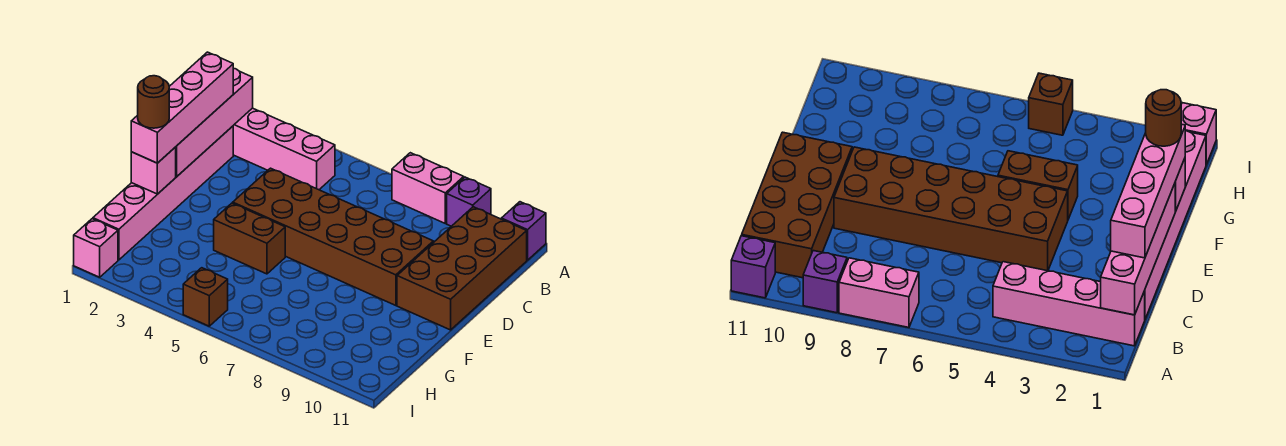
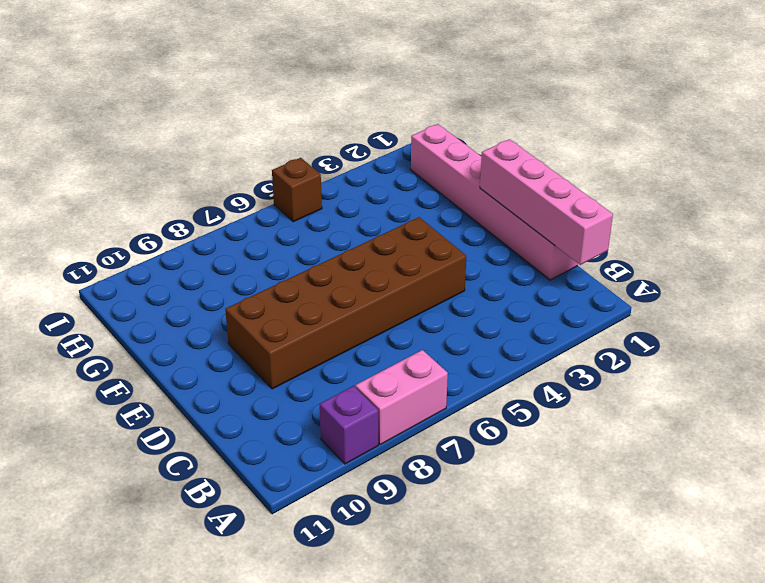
none -> purple 1x1 brick [501,202,546,260]
none -> pink 1x4 brick [233,108,335,190]
none -> brown 2x4 brick [397,207,527,330]

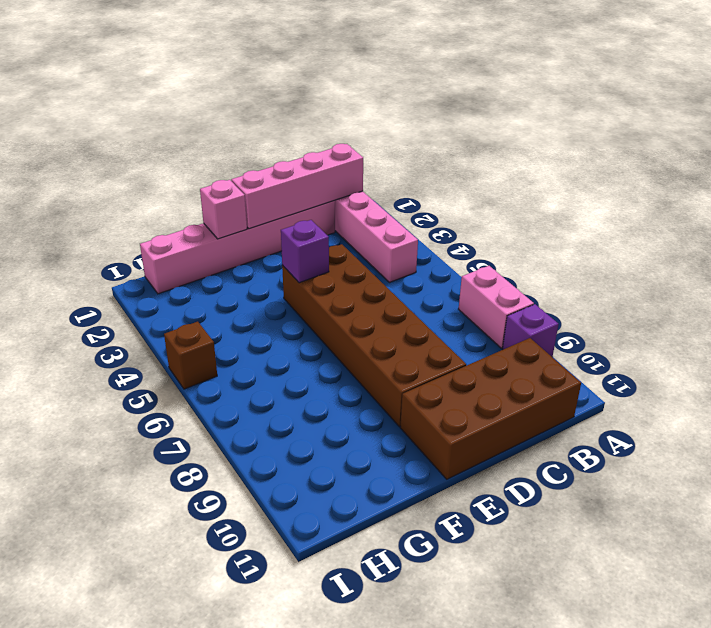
purple 1x1 brick [281,220,329,283] -> purple 1x1 brick moved to [501,202,546,260]
none -> brown 1x2 brick [214,203,285,274]
none -> pink 1x1 brick [74,219,118,277]
none -> pink 1x4 brick [131,52,233,163]

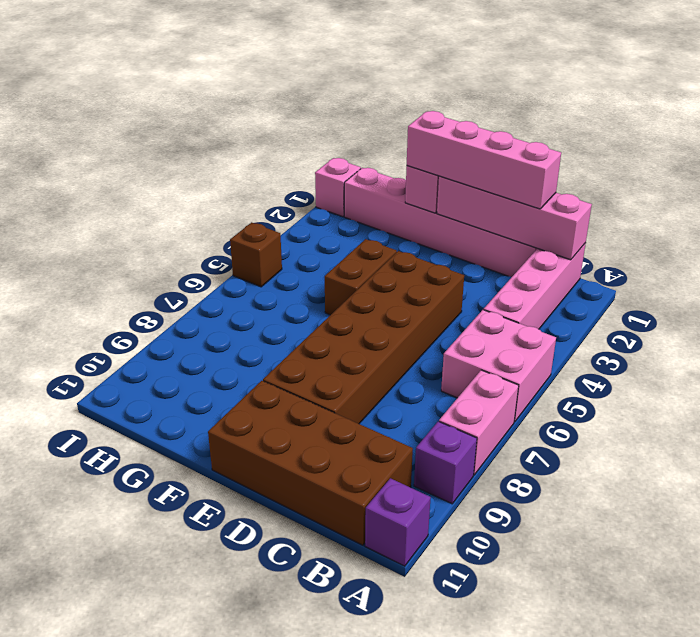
pink 2x2 brick [441,310,556,422] -> none
none -> brown 1x1 round brick [138,76,169,128]

